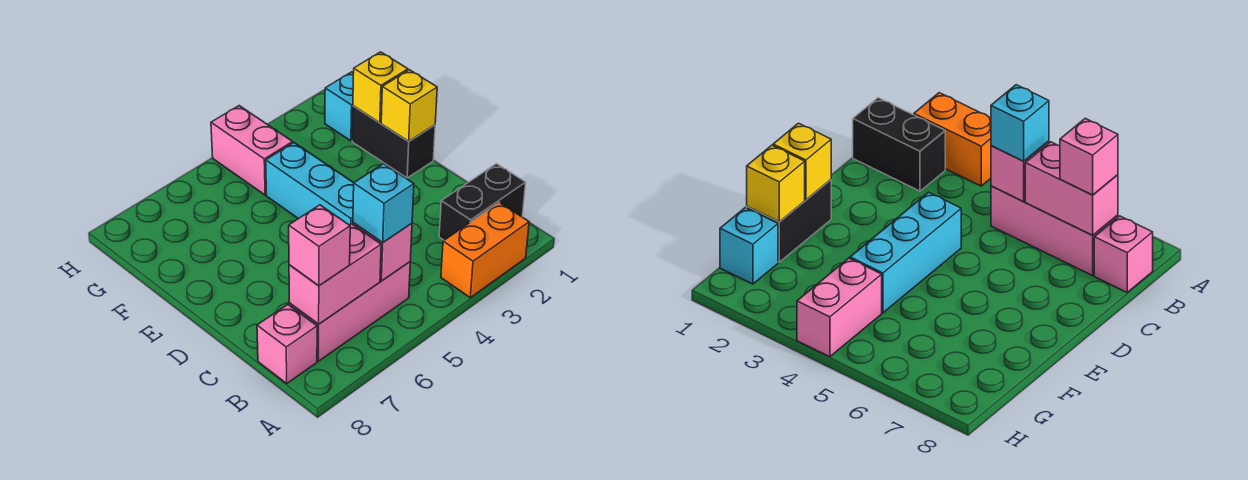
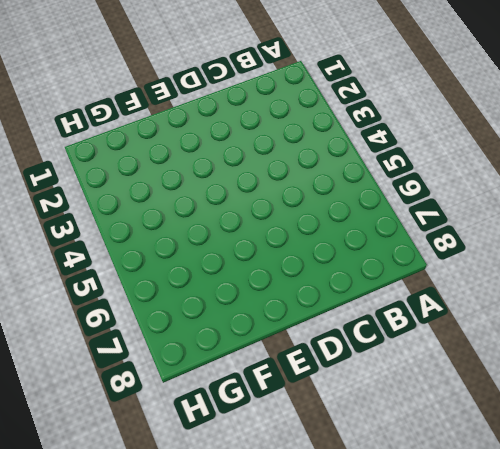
none -> orange 1x2 brick [441,202,529,298]
none -> black 1x2 brick [439,164,526,240]
none -> pink 1x3 brick [289,262,410,361]

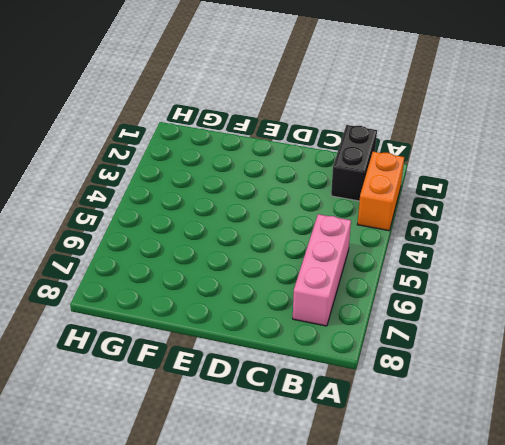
none -> pink 1x1 brick [257,305,317,383]
none -> cyan 1x3 brick [266,143,354,225]
none -> black 1x2 brick [352,106,435,178]

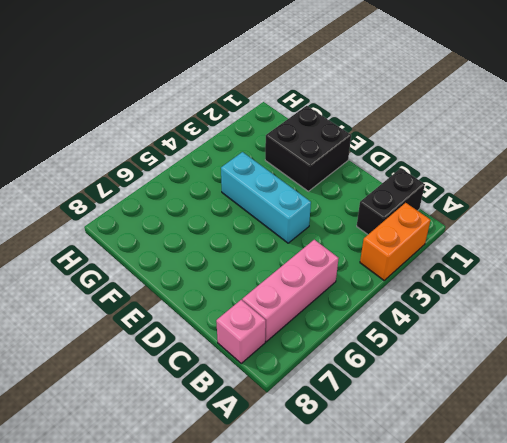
black 2x2 brick [265,106,351,191] -> black 1x2 brick [352,106,435,178]
none -> cyan 1x1 brick [325,72,353,141]
none -> pink 1x2 brick [211,106,293,195]
none -> pink 1x1 brick [353,223,412,281]

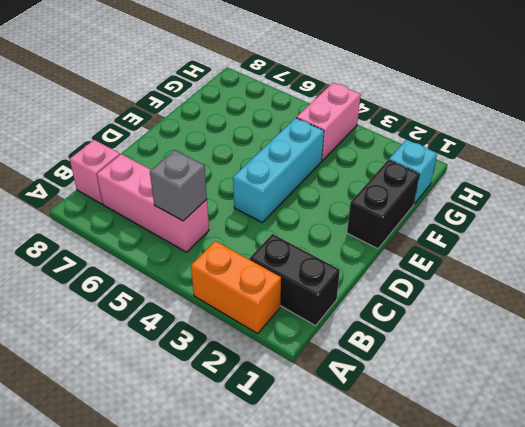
grey 1x1 brick [150,150,207,221] -> pink 1x1 brick [353,223,412,281]
none -> pink 1x2 brick [289,224,381,324]
none -> yellow 1x1 brick [381,70,437,141]
none -> yellow 1x1 brick [353,52,408,123]

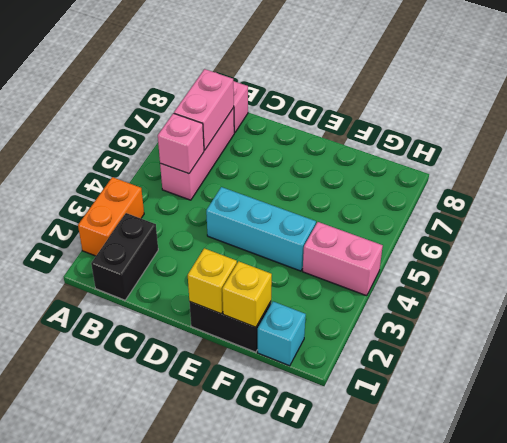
none -> cyan 1x1 brick [353,164,414,243]
none -> pink 1x1 brick [289,205,350,286]

